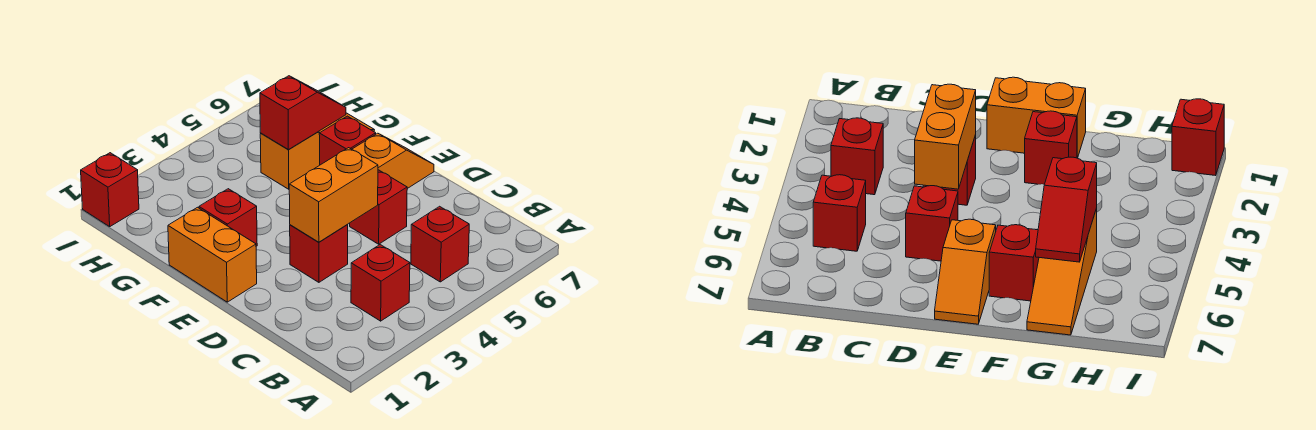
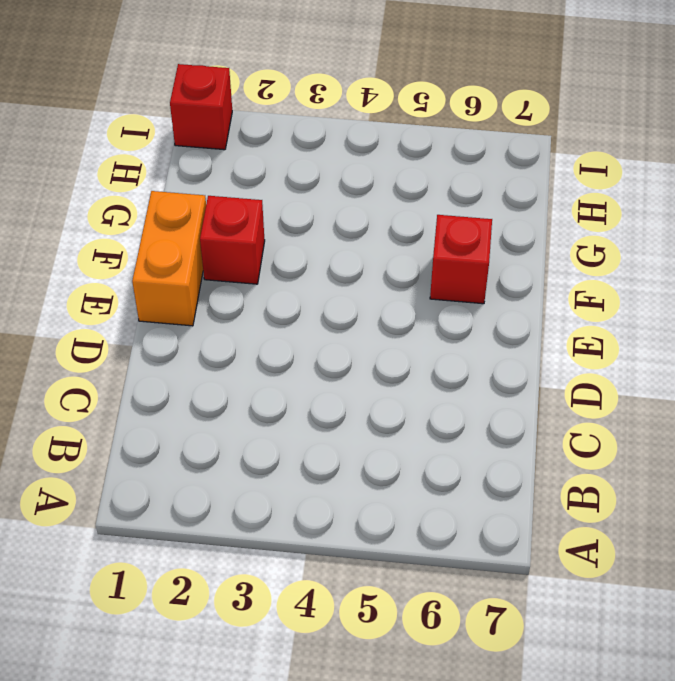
none -> red 1x1 brick [351,245,410,321]
none -> red 1x1 brick [411,206,469,282]
none -> red 1x1 brick [290,225,348,282]

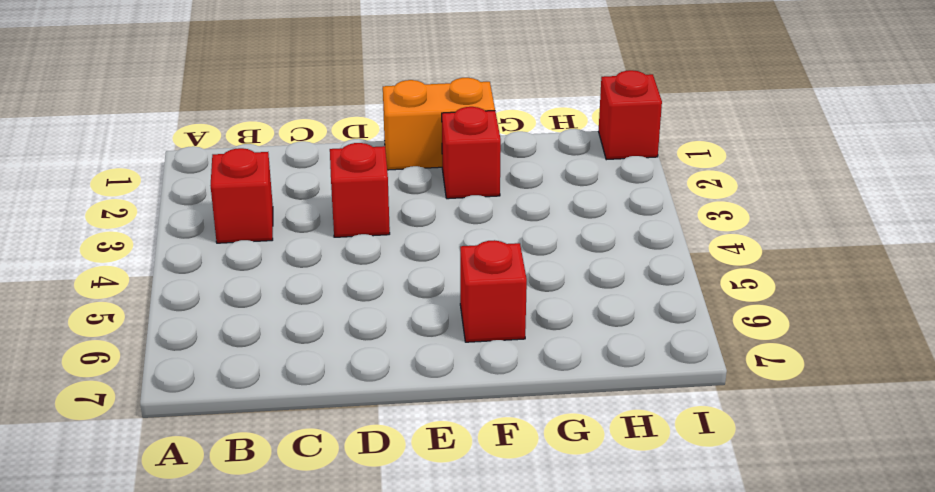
none -> red 1x1 brick [411,206,469,282]
none -> red 1x1 brick [350,170,407,244]
none -> orange 1x2 slope [352,133,434,189]

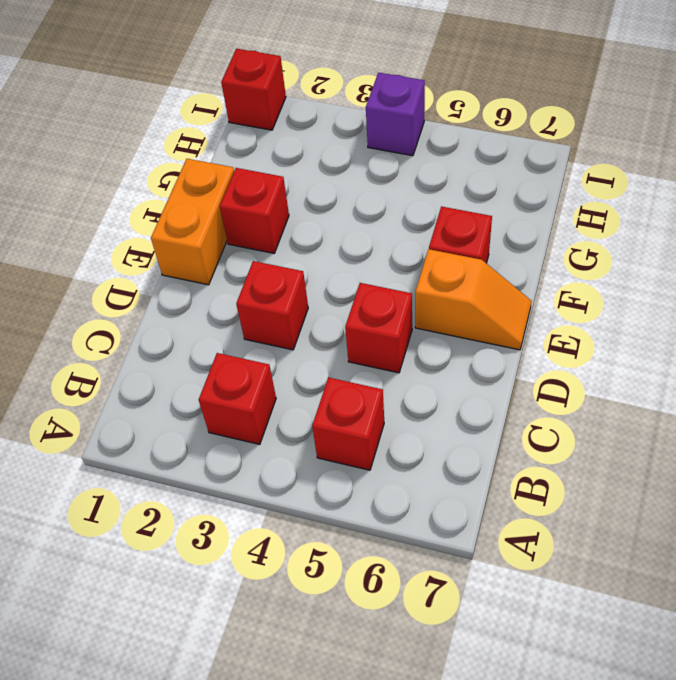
purple 1x1 brick [366,73,425,156] -> none
none -> orange 1x3 slope [260,113,374,189]
none -> orange 1x2 brick [289,148,378,242]
none -> red 1x2 slope [260,76,346,150]

